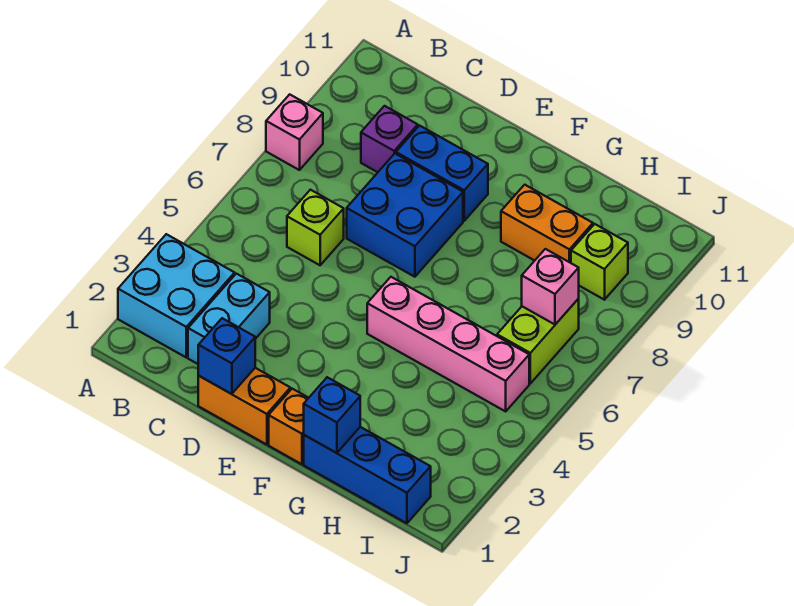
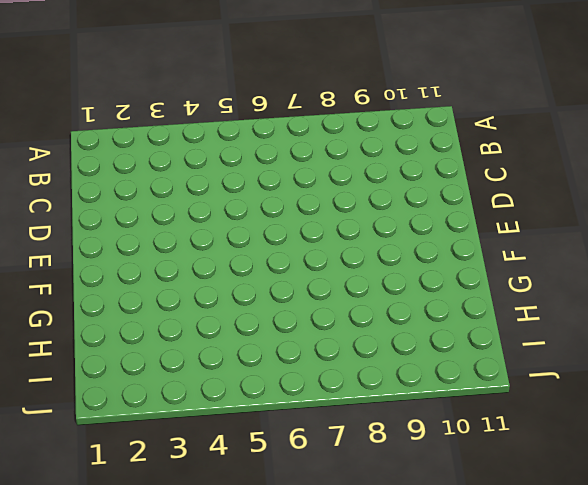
none -> cyan 2x2 brick [118,234,235,357]
none -> pink 1x1 brick [266,94,323,170]
none -> cyan 1x2 brick [188,274,270,364]

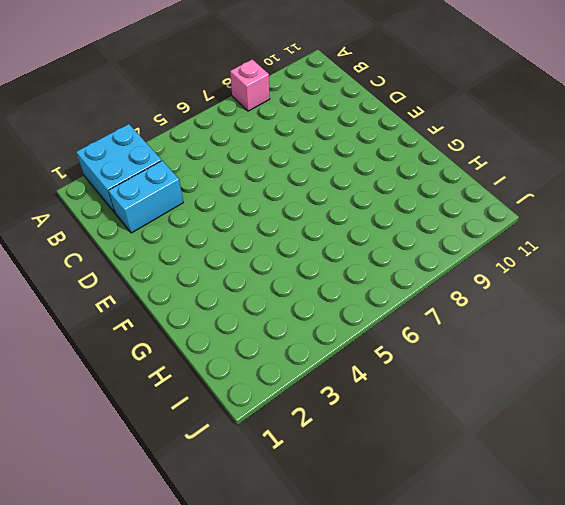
none -> lime 1x1 brick [287,190,344,265]
none -> purple 1x1 brick [361,106,418,172]
none -> orange 1x2 brick [198,368,290,445]

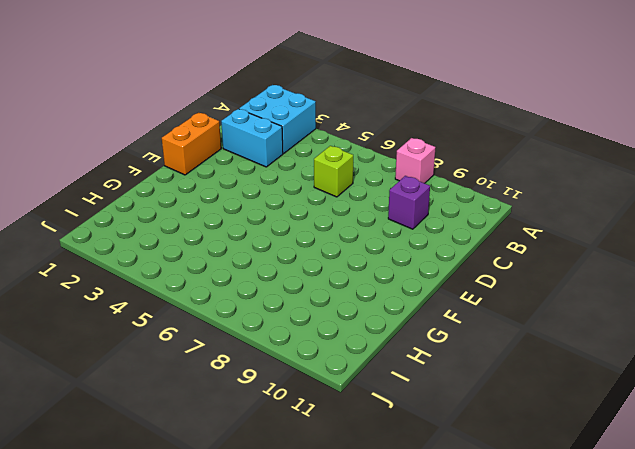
none -> blue 2x2 brick [347,154,463,277]
none -> blue 1x2 brick [396,126,488,221]
none -> orange 1x1 brick [269,389,308,464]

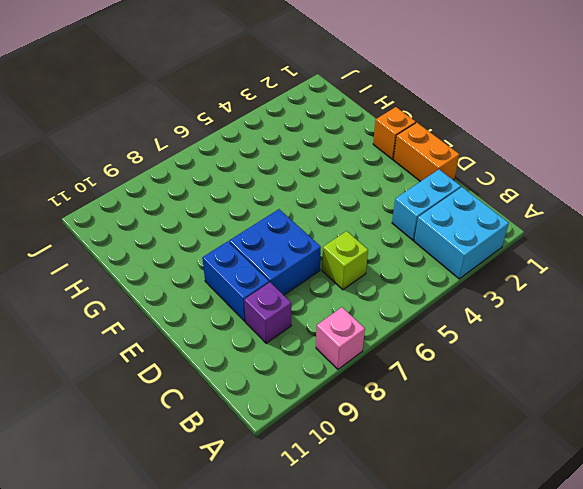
none -> pink 1x4 brick [367,277,529,411]
none -> blue 1x3 brick [304,427,431,523]
none -> orange 1x2 brick [501,185,593,263]

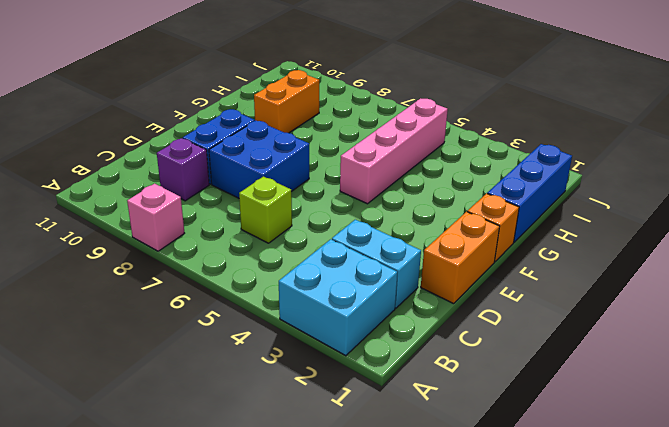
none -> lime 1x2 brick [497,299,579,383]
none -> lime 1x1 brick [571,224,628,300]
none -> blue 1x1 brick [198,318,255,394]

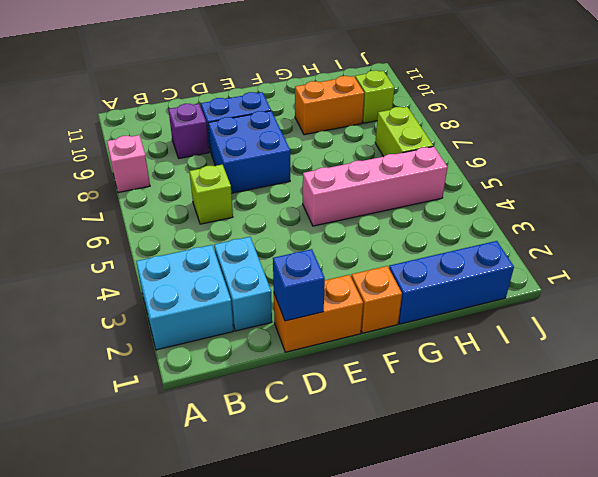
none -> blue 1x1 brick [304,377,360,453]
none -> pink 1x1 brick [522,249,579,324]

